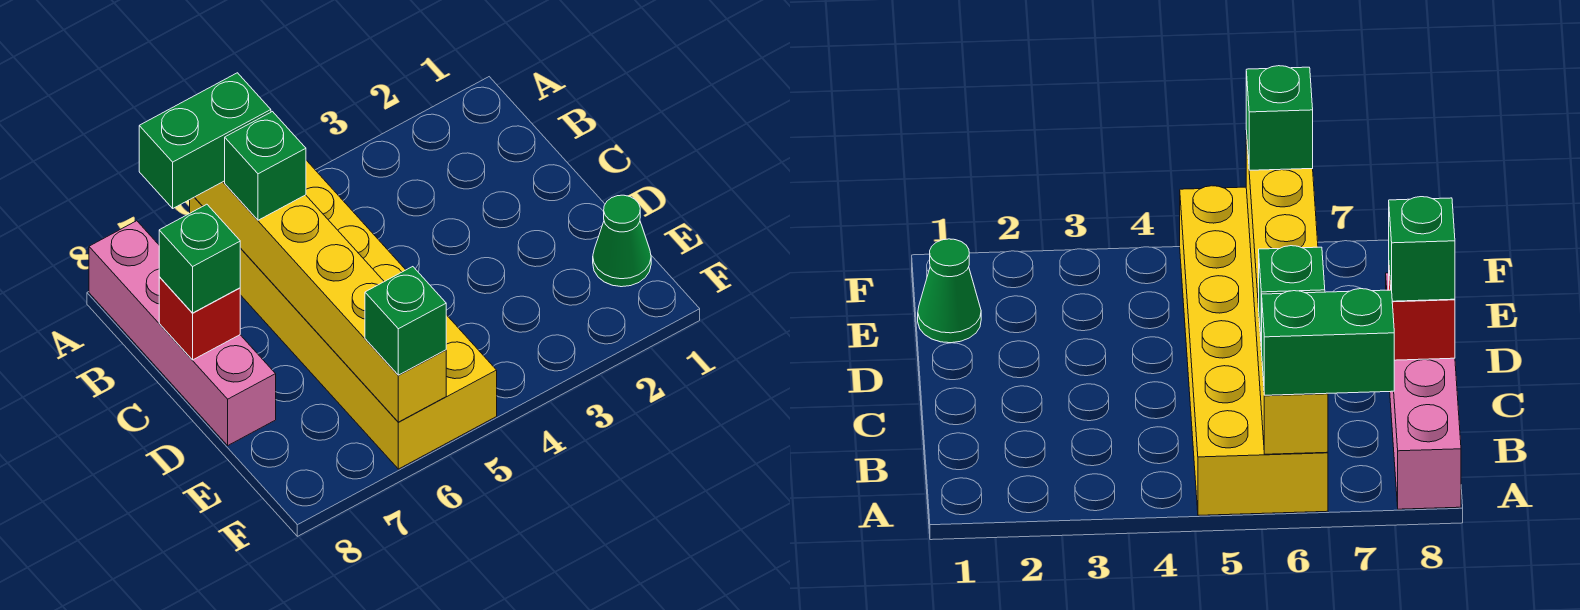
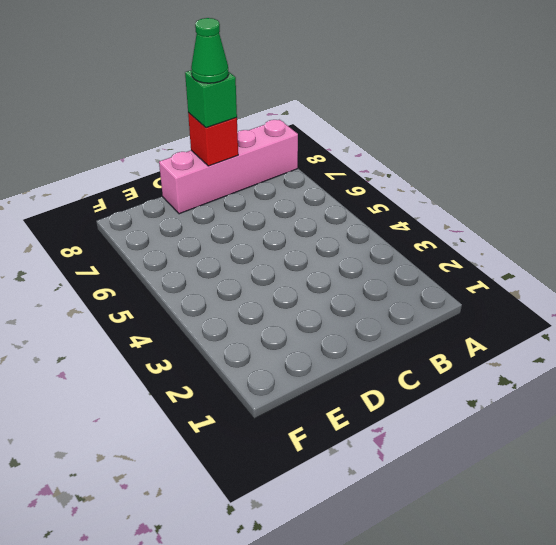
green 1x1 cone [191,18,229,83] -> green 1x1 cone moved to [593,195,651,287]
none -> yellow 2x6 brick [190,160,497,469]
none -> yellow 1x6 brick [194,181,446,422]

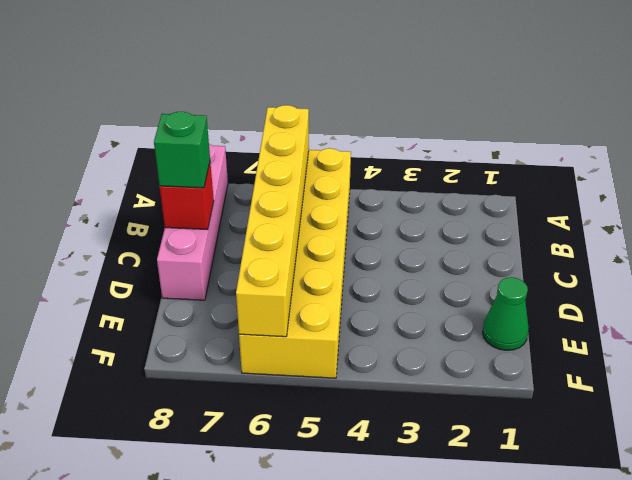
none -> green 1x2 brick [139,73,271,208]
none -> green 1x1 brick [225,112,306,220]

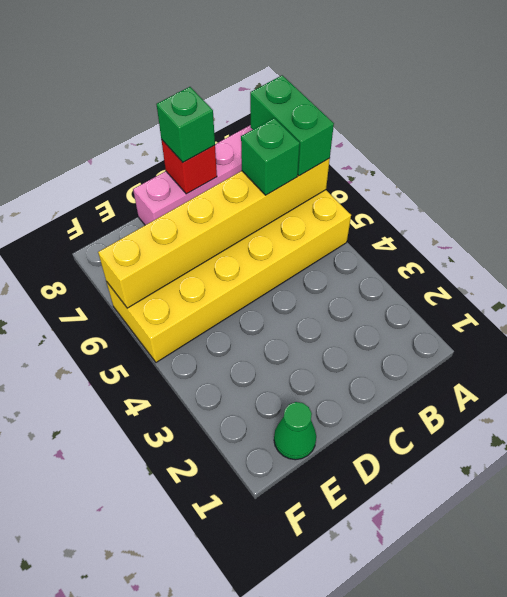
none -> green 1x1 brick [365,267,446,375]

